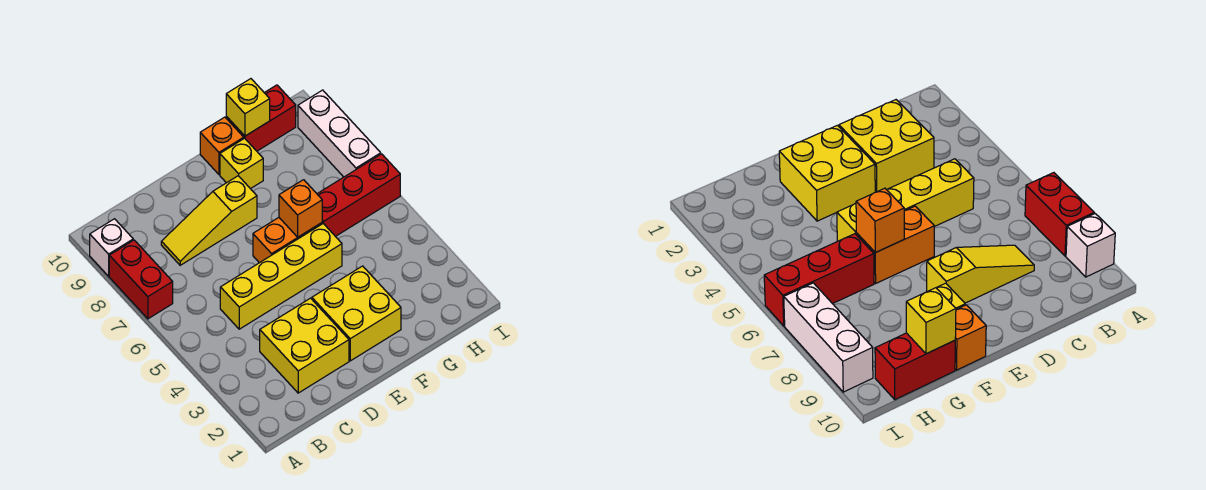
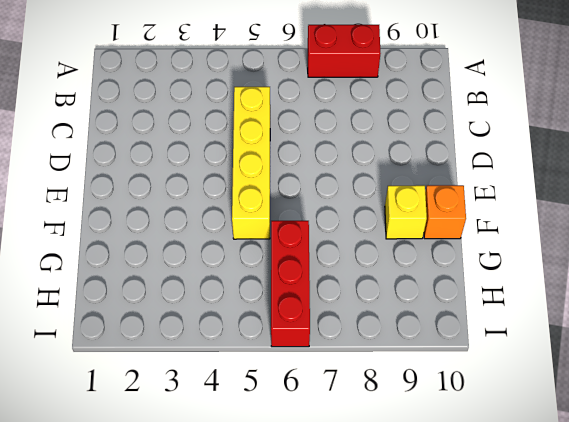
none -> white 1x1 brick [90,219,133,276]
none -> yellow 2x2 brick [260,298,349,393]
none -> yellow 1x3 slope [161,176,257,265]

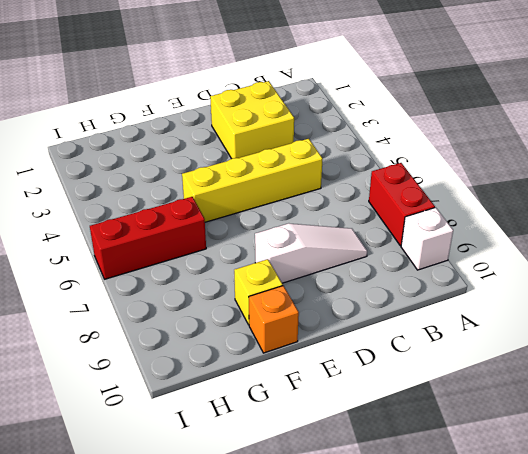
white 1x3 slope [255,224,367,283] -> yellow 1x3 slope [161,176,257,265]
none -> yellow 2x2 brick [312,266,401,361]
none -> orange 1x2 brick [253,218,322,263]
none -> red 1x2 brick [226,85,296,151]

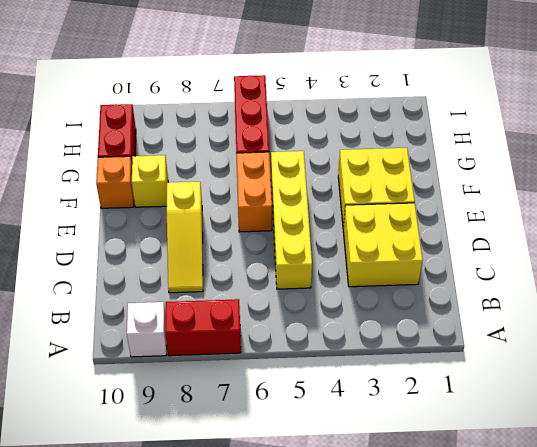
none -> white 1x3 brick [298,90,381,177]
none -> orange 1x1 brick [279,180,322,237]
none -> yellow 1x1 brick [226,79,270,136]

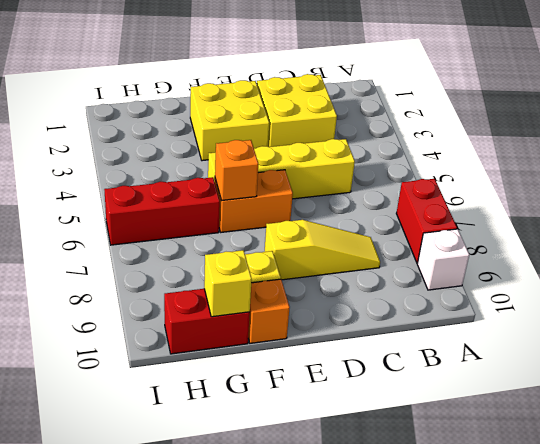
none -> white 1x3 brick [298,90,381,177]

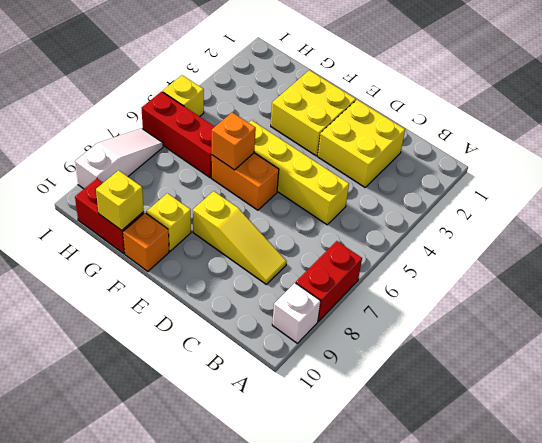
yellow 1x1 brick [163,75,204,117] -> none
white 1x3 slope [75,128,163,189] -> white 1x3 brick [298,90,381,177]

